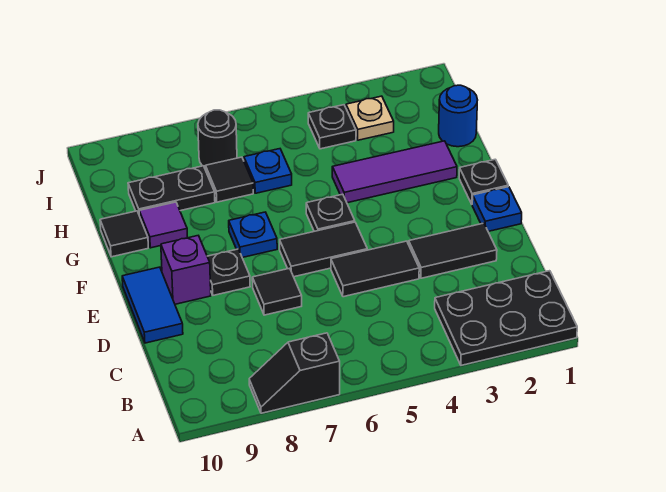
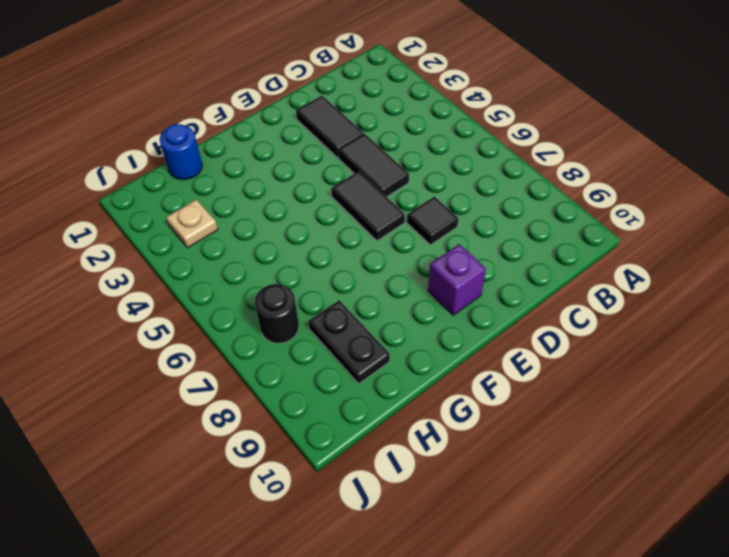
none -> black 2x3 plate [435,271,577,365]
none -> black 1x2 slope [249,333,340,413]
none -> blue 1x2 tile [122,267,183,343]

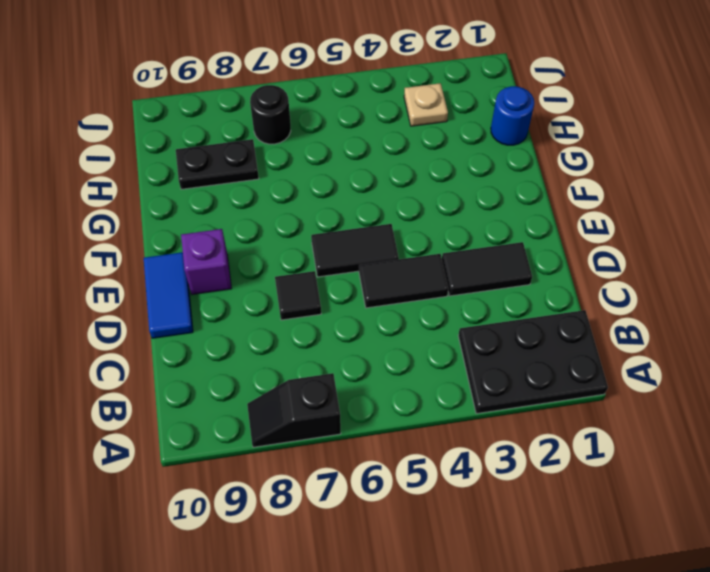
none -> blue 1x1 plate [472,187,522,231]
none -> black 1x1 plate [207,249,250,295]
none -> black 1x1 plate [459,159,508,204]

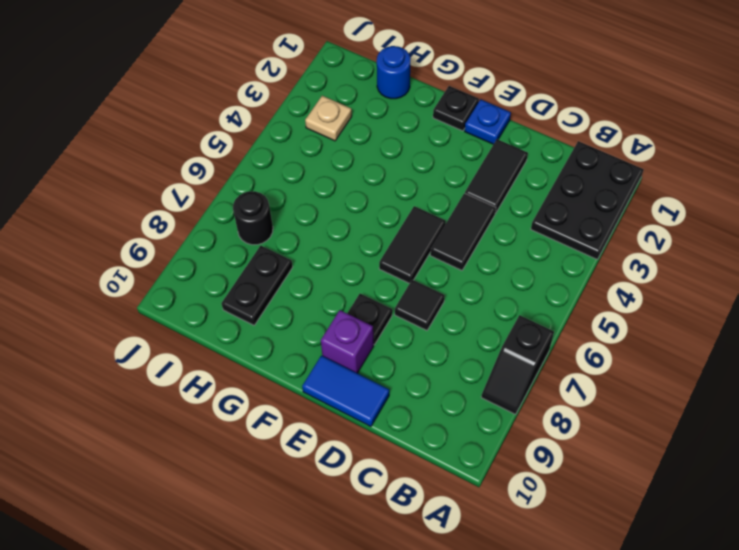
none -> black 1x1 plate [306,194,355,231]
none -> blue 1x1 plate [229,212,277,258]
none -> purple 1x3 tile [332,141,457,203]

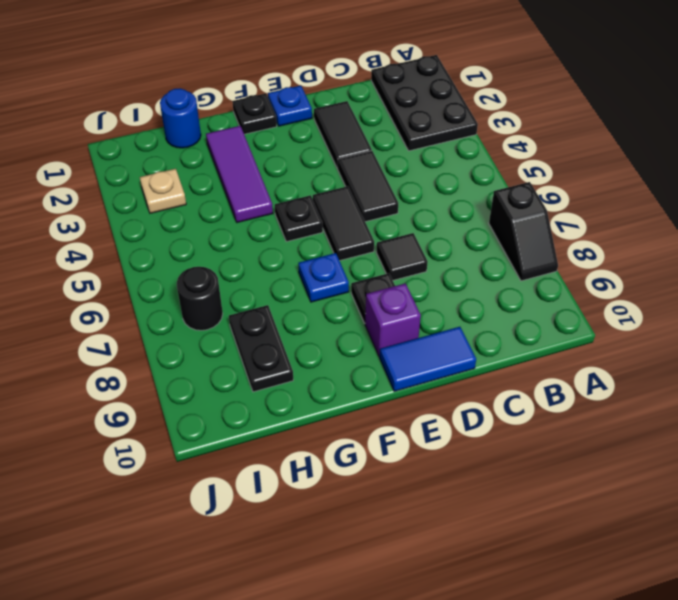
none -> purple 1x1 tile [139,202,188,248]
none -> black 1x1 tile [100,211,148,257]
none -> blue 1x1 plate [244,149,292,193]

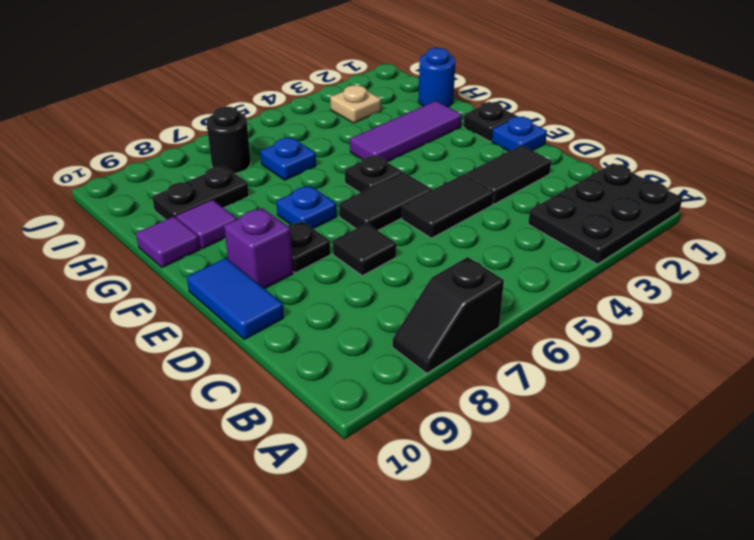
purple 1x1 tile [136,217,200,268] -> black 1x1 tile [100,211,148,257]
none -> black 1x1 tile [205,157,253,202]
none -> black 1x1 plate [308,105,356,149]

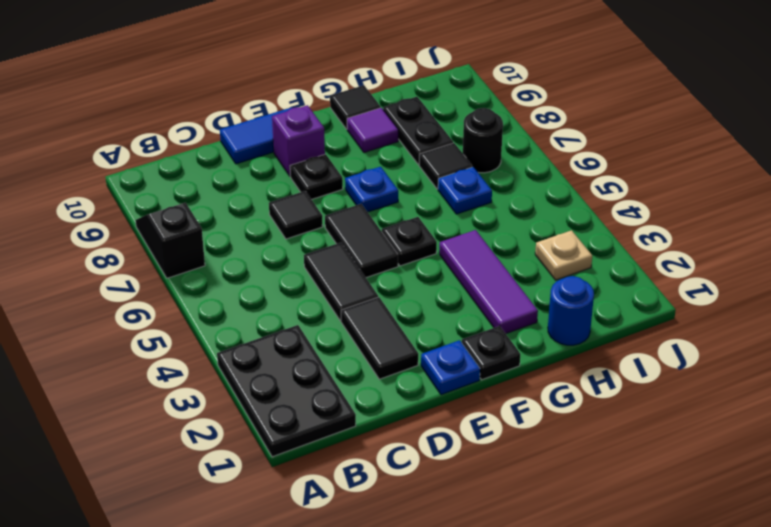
none -> black 1x1 plate [308,105,356,149]

